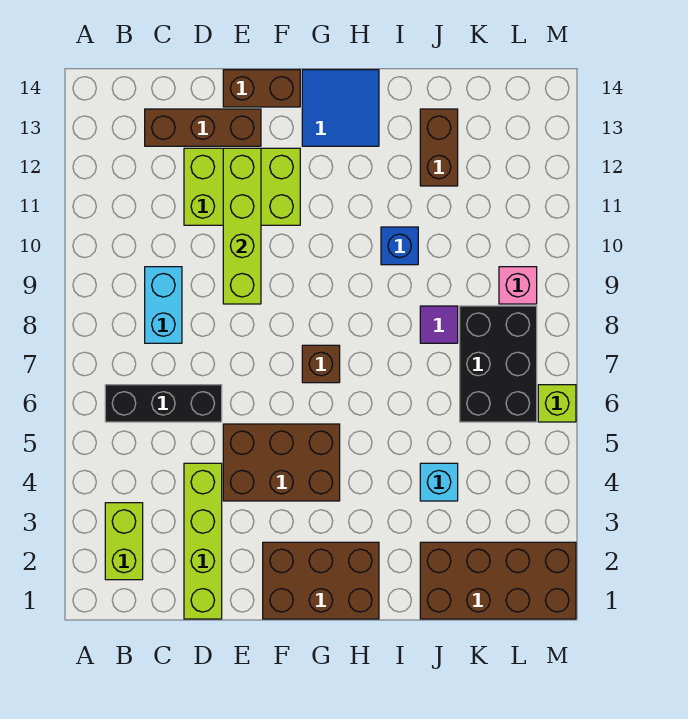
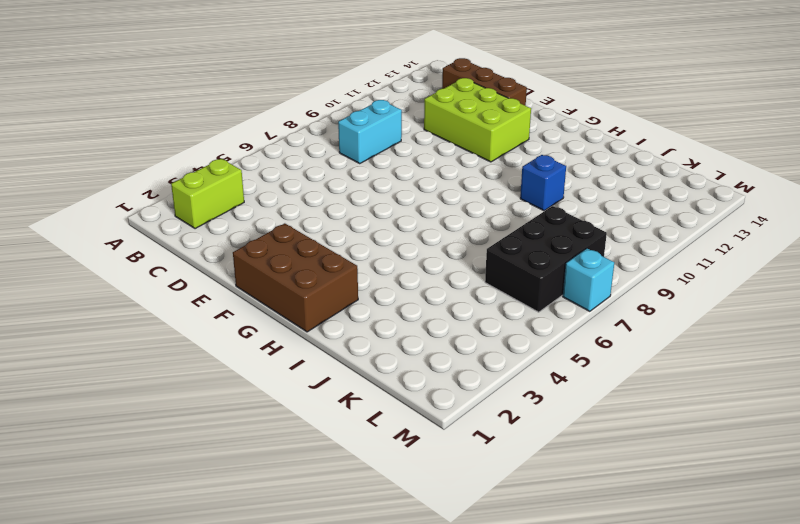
cyan 1x1 brick [563,248,614,311] -> cyan 1x1 brick moved to [420,463,458,501]
none -> black 1x3 brick [105,385,222,422]
none -> lime 1x4 brick [184,463,222,619]
none -> brown 2x3 brick [223,424,340,501]

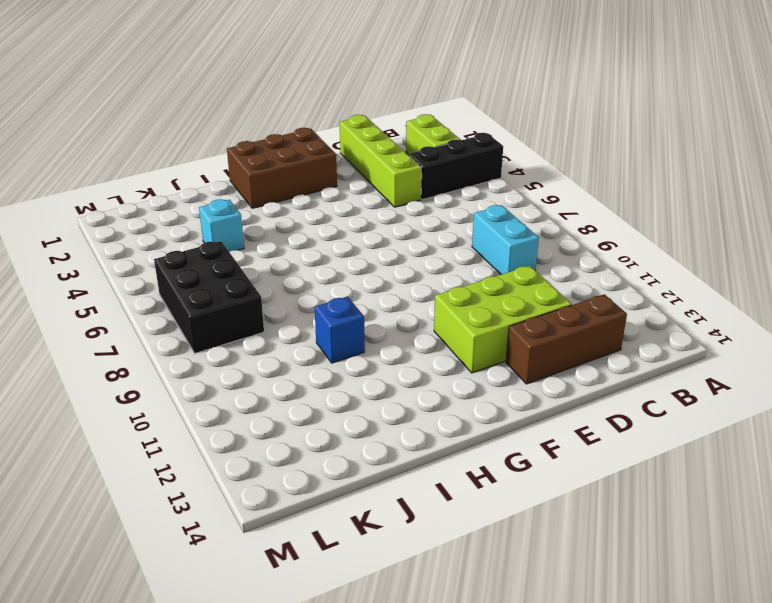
black 1x3 brick [409,133,503,200] -> black 1x3 brick moved to [105,385,222,422]
none -> brown 2x3 brick [223,424,340,501]
none -> brown 1x2 brick [223,70,300,107]
none -> brown 1x1 brick [302,345,340,383]

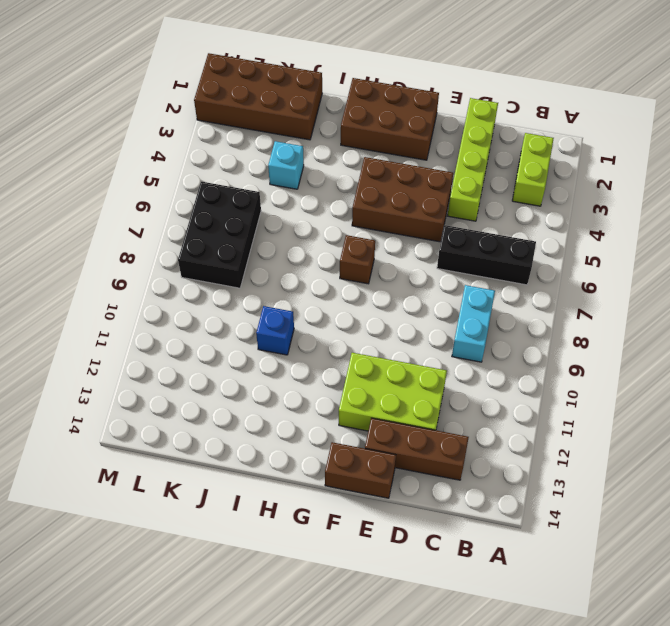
none -> blue 2x2 tile [302,70,379,146]
none -> purple 1x1 tile [420,306,458,343]
none -> brown 1x2 brick [420,109,458,186]

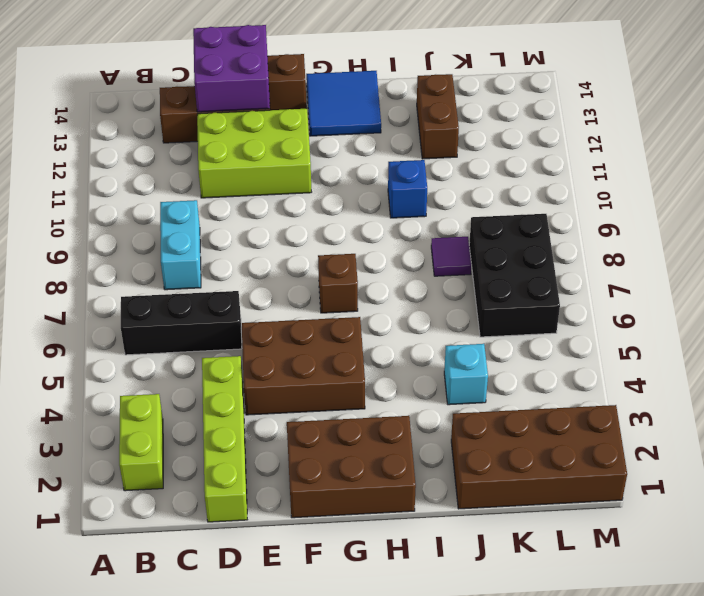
purple 2x2 brick [193,25,270,112] -> none
none -> pink 1x1 brick [499,267,537,304]
none -> lime 1x1 brick [538,385,576,422]
none -> lime 1x4 brick [223,148,261,304]

